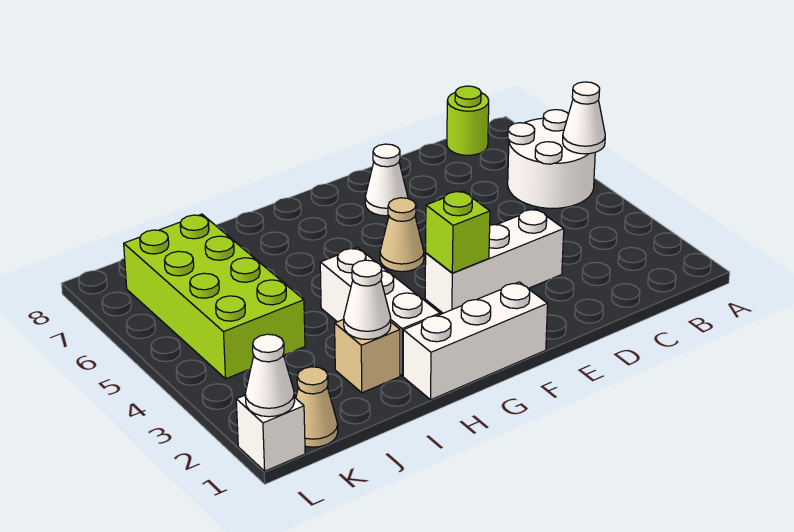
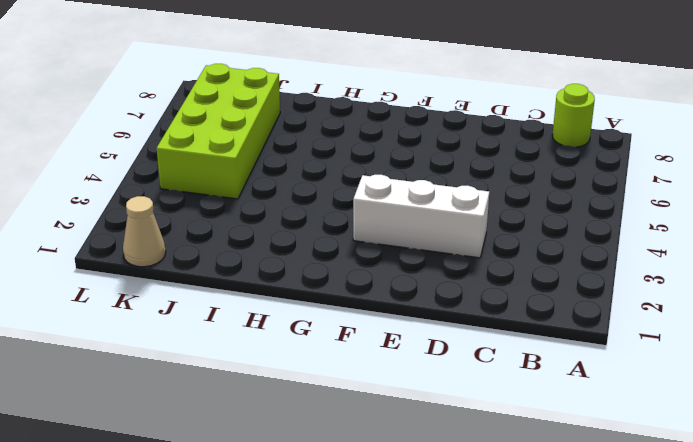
none -> white 2x2 round brick [508,110,595,208]
none -> white 1x1 cone [365,144,408,216]
none -> white 1x3 brick [403,282,548,400]

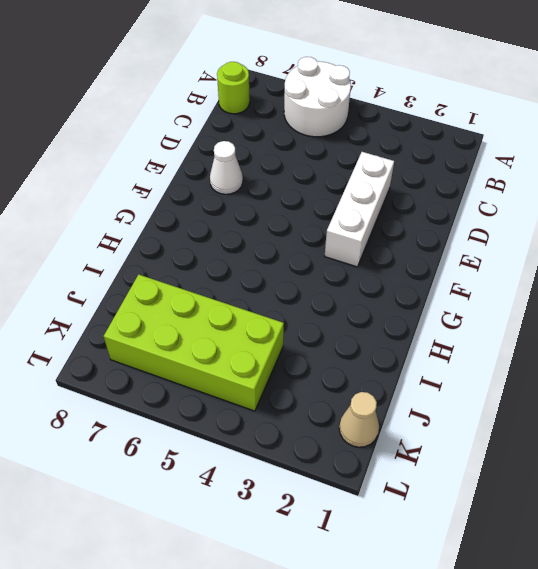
none -> white 1x3 brick [403,282,548,400]
none -> tan 1x1 cone [380,198,424,272]
none -> white 1x3 brick [320,248,440,376]

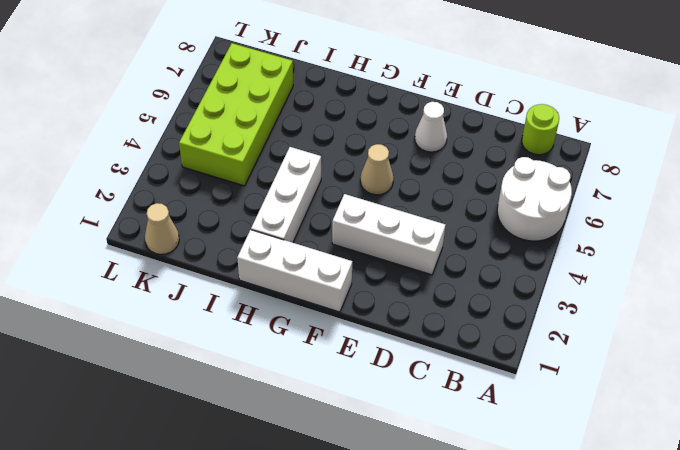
none -> tan 1x1 brick [335,319,400,393]
none -> white 1x1 brick [236,395,305,471]
none -> white 1x1 cone [563,82,605,154]

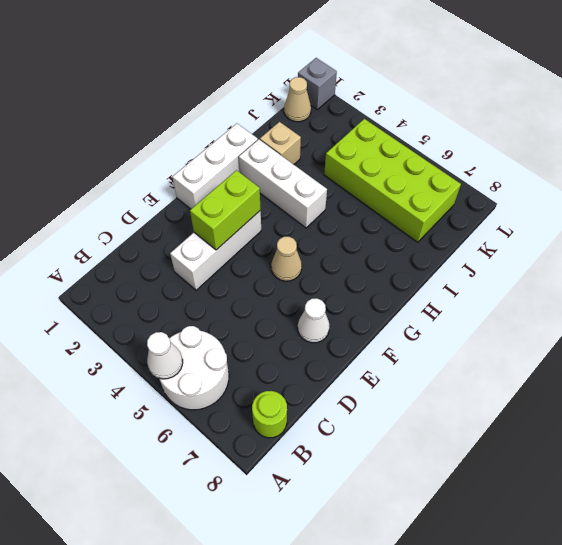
lime 1x2 brick [190,170,261,250] -> lime 1x1 brick [426,191,490,273]
grey 1x1 brick [298,58,337,110] -> white 1x1 brick [236,395,305,471]
none -> white 1x1 cone [344,260,391,339]
none -> white 1x1 cone [245,334,295,417]

